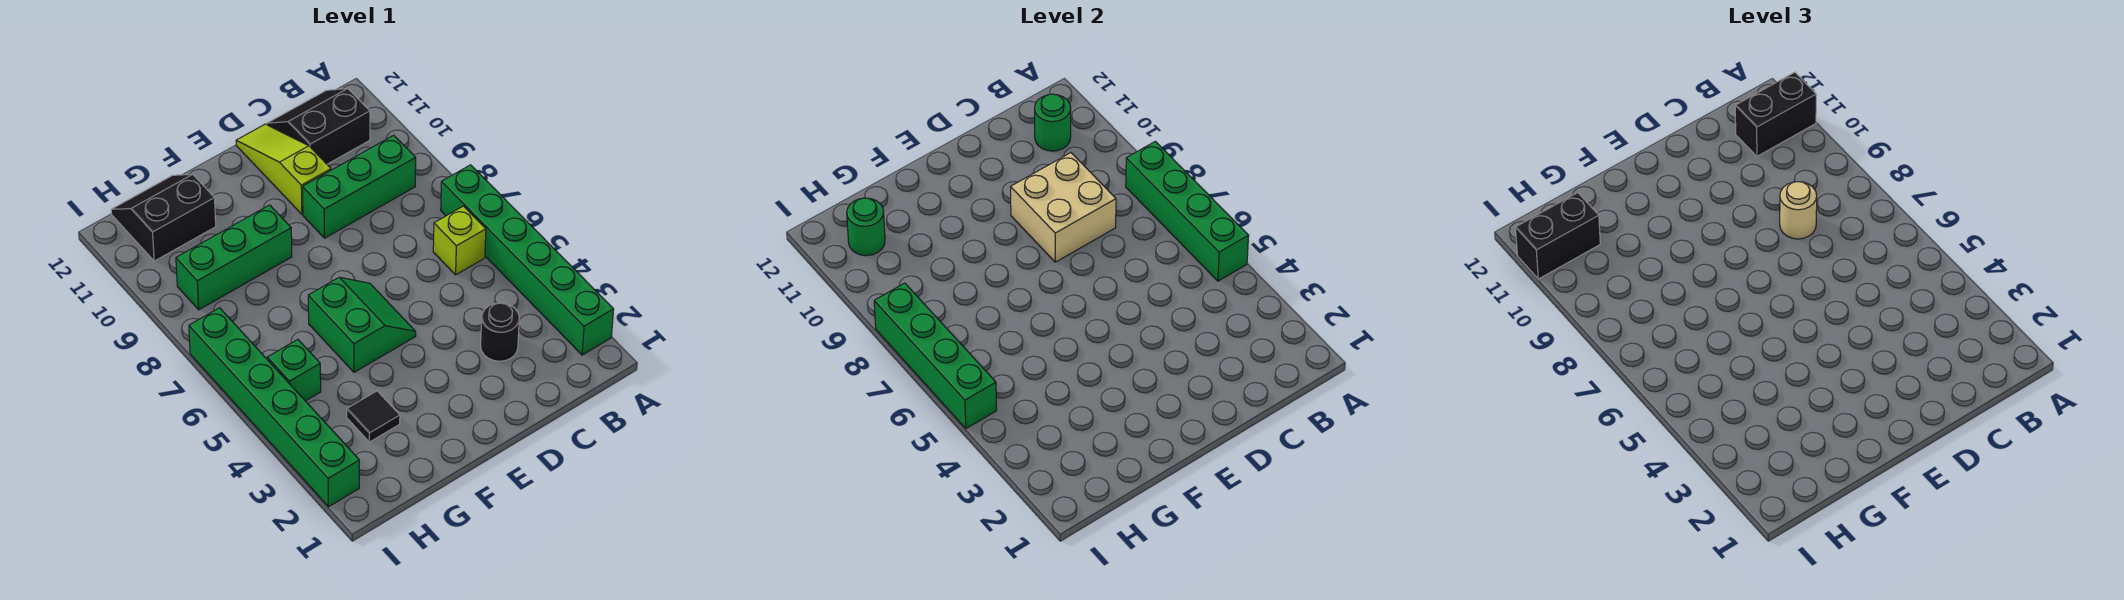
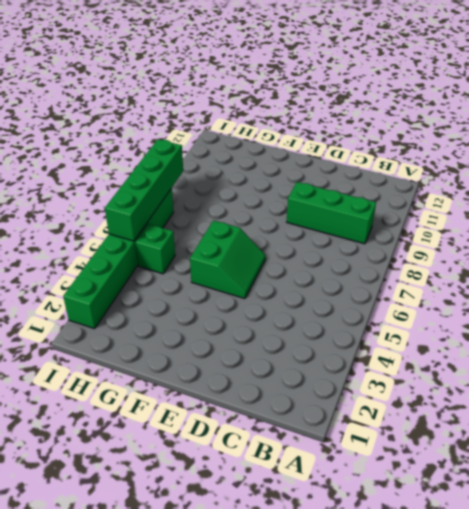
none -> green 1x6 brick [441,165,614,355]
none -> lime 1x1 brick [433,206,486,275]
none -> black 2x2 slope [267,88,370,164]

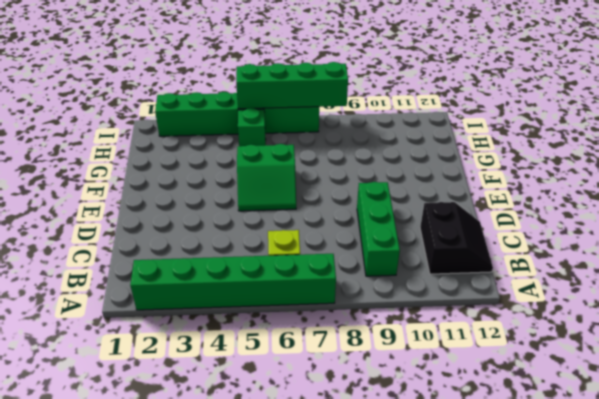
none -> black 1x1 round brick [481,303,519,361]
none -> lime 1x3 slope [236,124,331,214]
none -> green 1x3 brick [176,205,292,310]

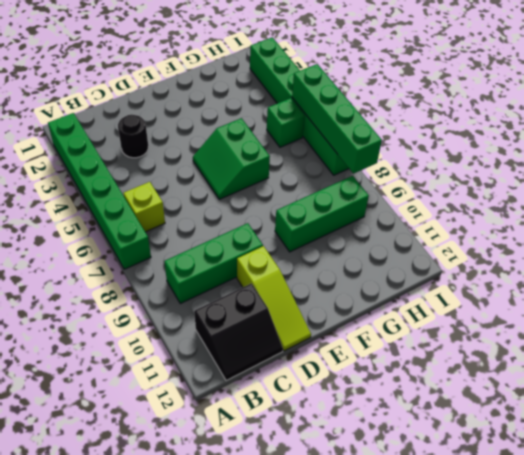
none -> black 1x1 tile [347,391,400,442]
none -> black 2x2 slope [111,174,216,261]
none -> green 1x4 brick [1126,141,1249,281]

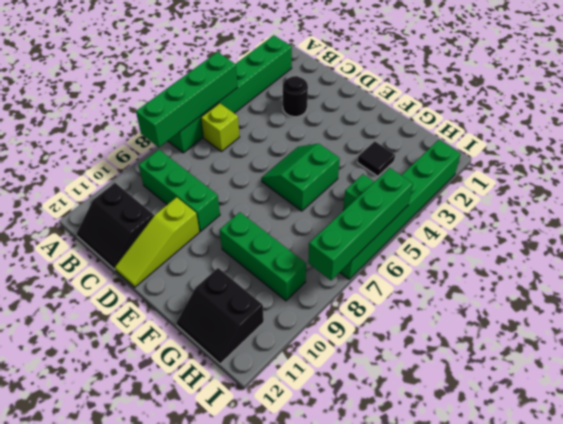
none -> green 1x1 round brick [1035,94,1071,151]
none -> tan 2x2 brick [1011,153,1116,262]
none -> green 1x1 round brick [847,198,885,256]

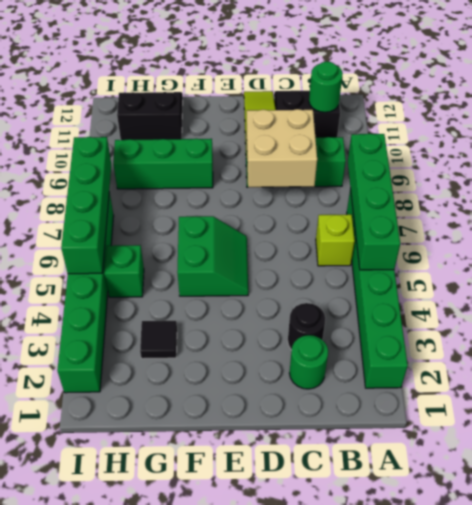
green 1x1 round brick [289,335,328,389] -> green 1x1 round brick moved to [847,198,885,256]
none -> black 1x2 brick [1735,72,1816,156]
none -> tan 1x1 round brick [1780,182,1817,239]
none -> black 1x2 brick [1515,193,1600,279]

